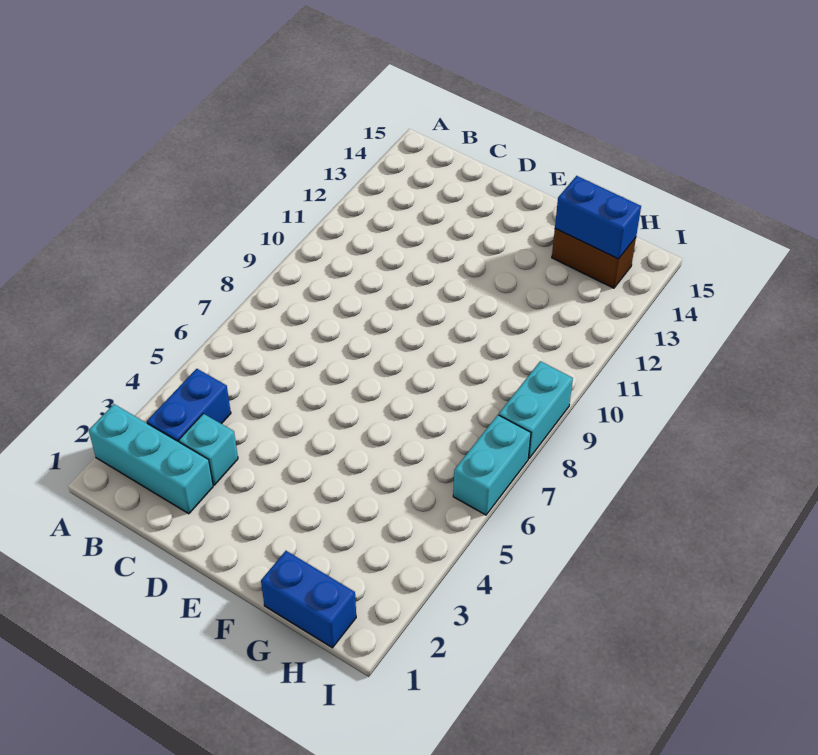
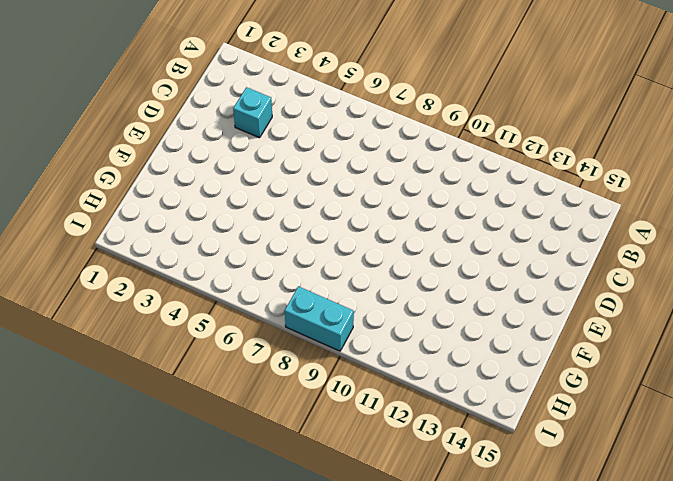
none -> cyan 1x3 brick [89,404,213,514]
none -> blue 1x2 brick [147,369,231,442]

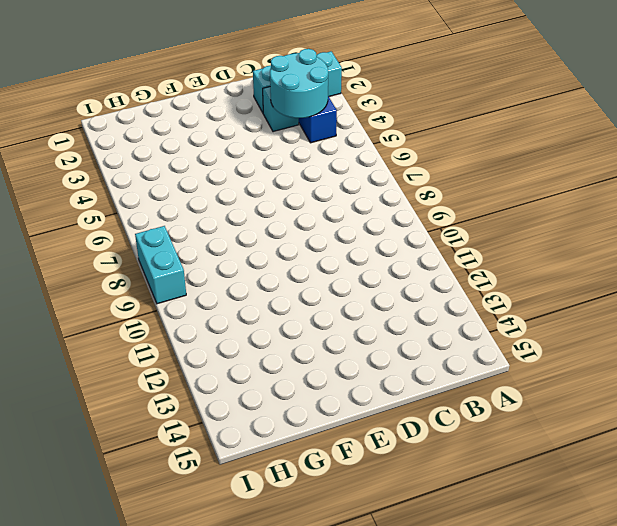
cyan 2x2 round brick [270,49,328,118] -> none
none -> blue 1x2 brick [261,551,356,648]
none -> brown 1x2 brick [552,229,636,288]

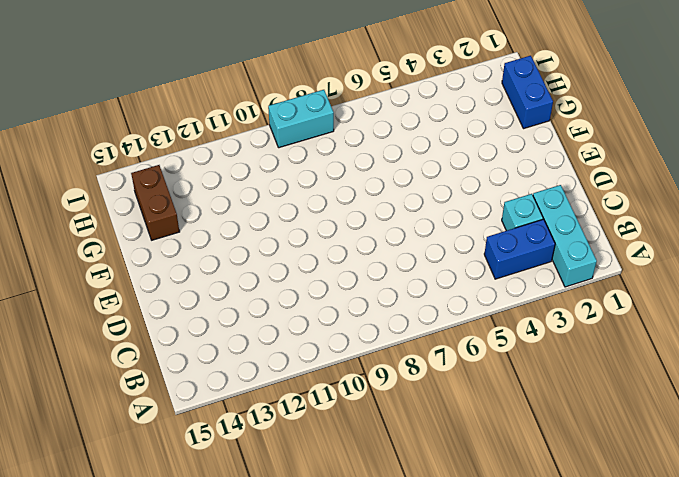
none -> cyan 1x2 brick [453,415,531,515]
none -> blue 1x2 brick [555,176,641,259]

